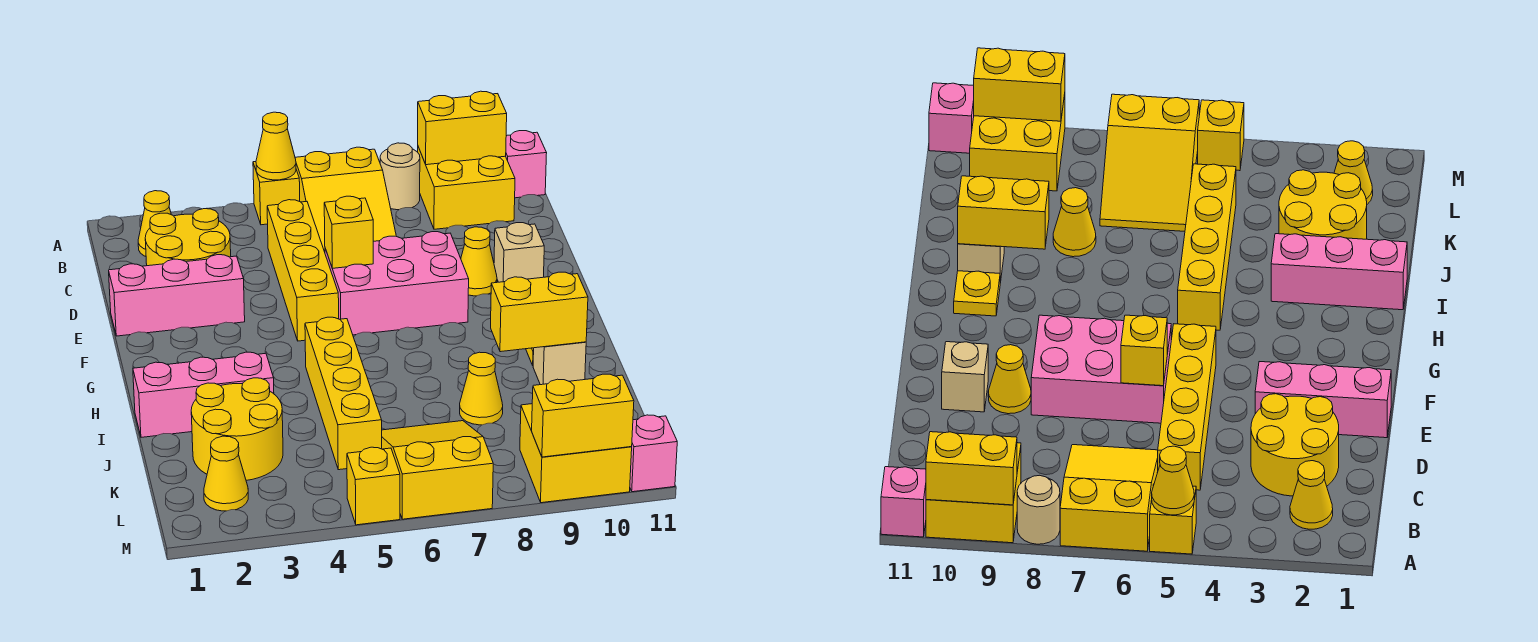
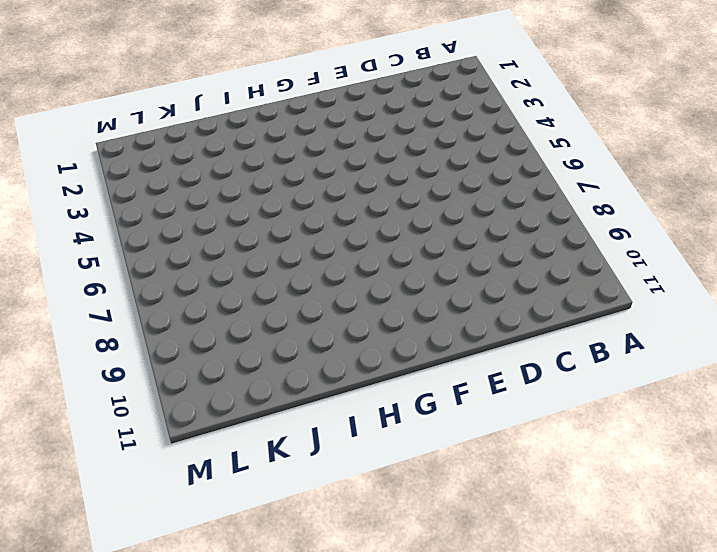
none -> yellow 1x1 brick [253,161,300,225]
none -> yellow 2x3 slope [295,147,396,252]
none -> tan 1x1 round brick [380,143,420,210]

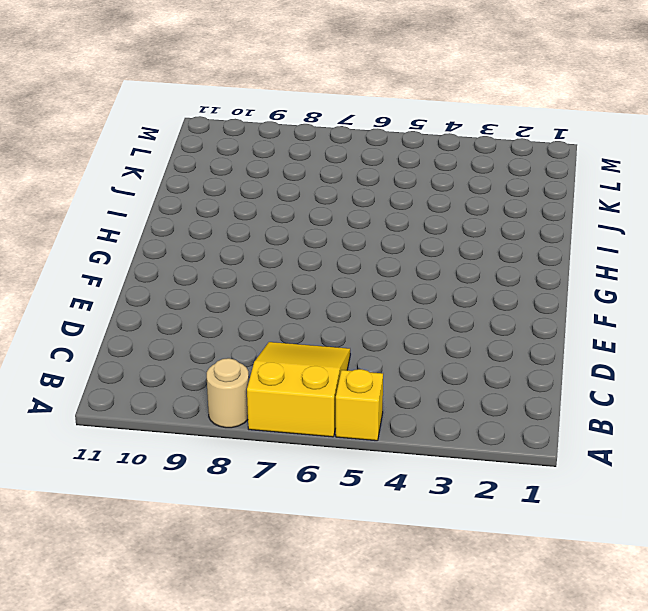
none -> yellow 2x2 brick [418,147,515,229]
none -> pink 1x1 brick [506,131,547,198]
none -> yellow 1x1 cone [138,191,171,256]

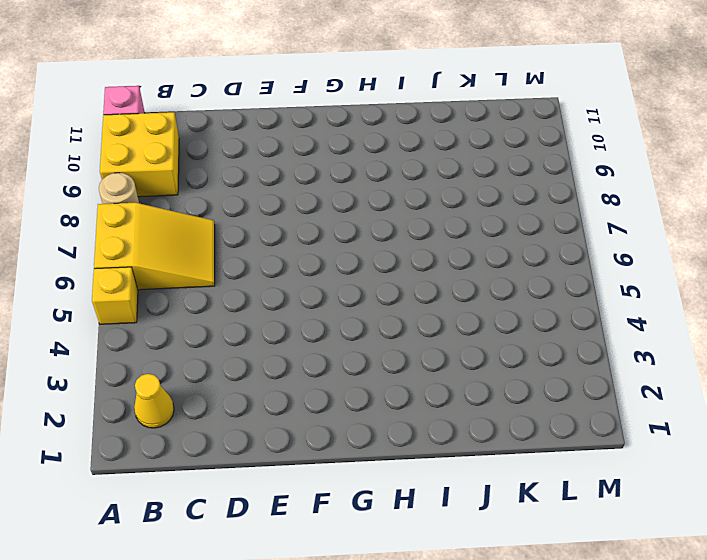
none -> yellow 2x2 round brick [145,209,231,266]
none -> yellow 1x4 brick [267,200,339,341]
none -> pink 1x3 brick [109,255,245,336]

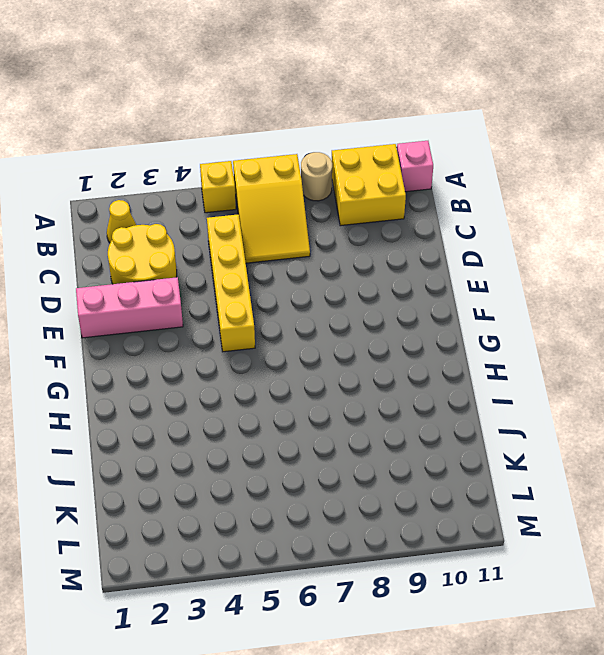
none -> pink 2x3 brick [325,232,469,335]
none -> yellow 1x1 cone [461,227,497,296]
none -> tan 1x1 brick [494,223,544,282]

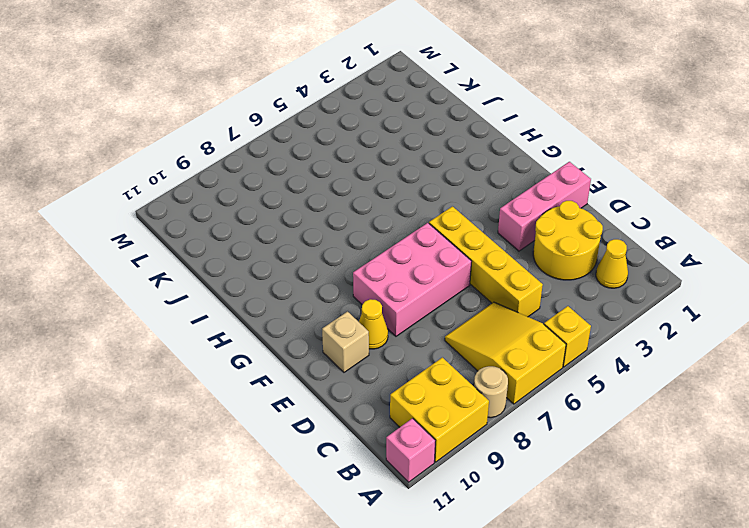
none -> yellow 1x4 brick [305,317,382,470]
none -> yellow 1x1 plate [954,271,1000,316]
none -> pink 1x3 brick [133,352,274,437]

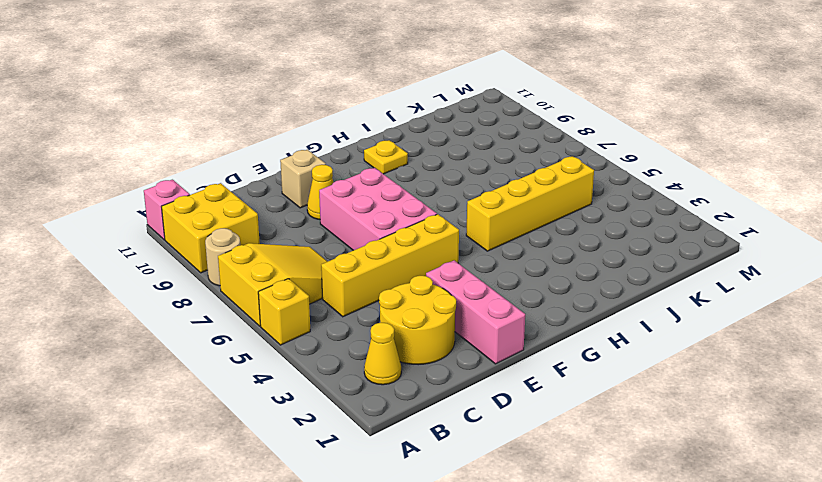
none -> pink 1x3 brick [133,352,274,437]
none -> tan 1x1 brick [533,342,586,385]
none -> yellow 2x2 round brick [191,378,283,480]

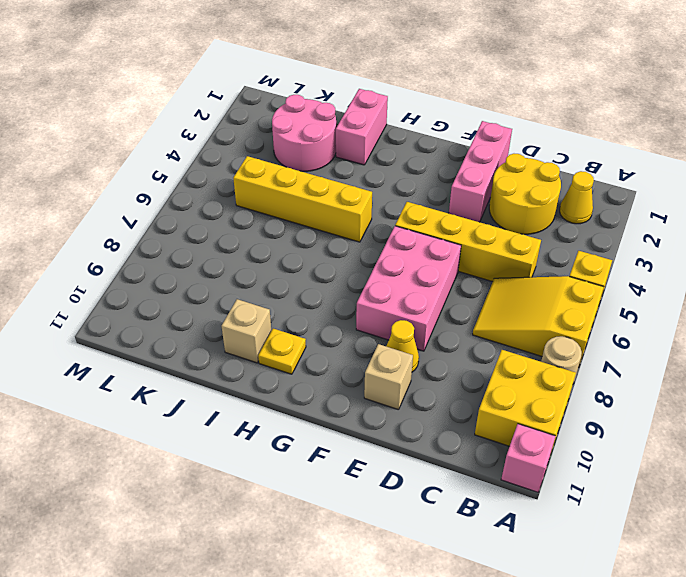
pink 1x2 brick [336,89,388,165] -> pink 1x3 brick [133,352,274,437]
pink 2x2 round brick [272,95,336,171] -> yellow 2x2 round brick [191,378,283,480]
none -> yellow 1x1 cone [460,352,503,425]
none -> yellow 2x3 slope [382,421,493,519]
none -> yellow 1x1 cone [204,436,248,511]

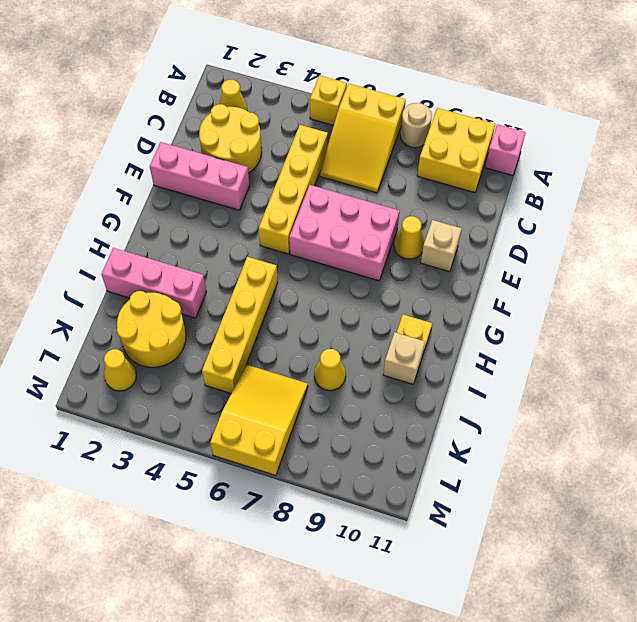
none -> yellow 2x2 brick [520,404,632,503]
none -> yellow 1x1 brick [347,447,400,525]
none -> pink 1x1 brick [630,415,677,492]

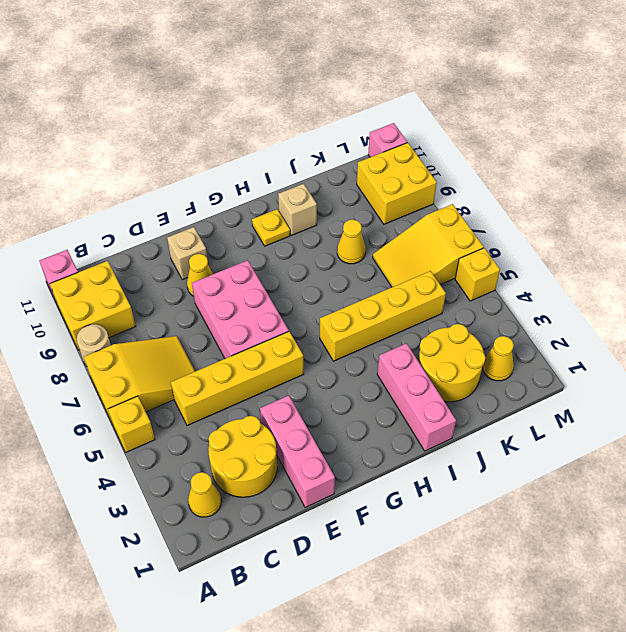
none -> yellow 1x1 cone [256,112,296,180]
none -> yellow 1x2 brick [418,91,507,165]
none -> yellow 1x1 brick [324,196,373,268]

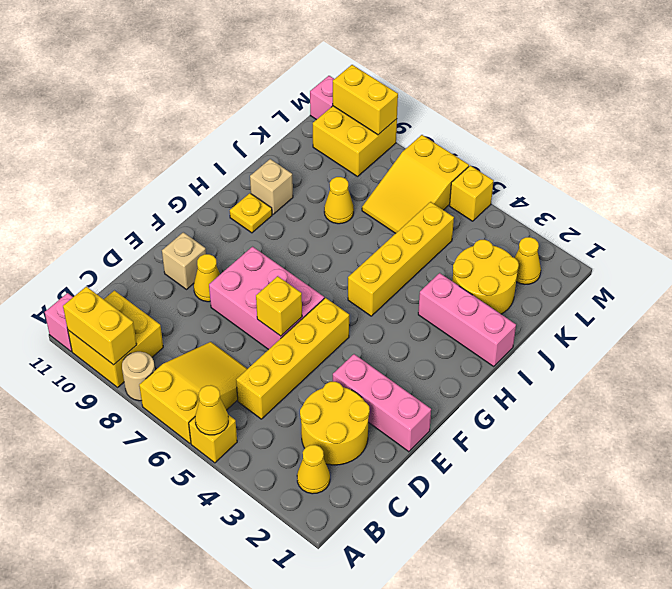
none -> yellow 1x2 brick [491,272,588,352]

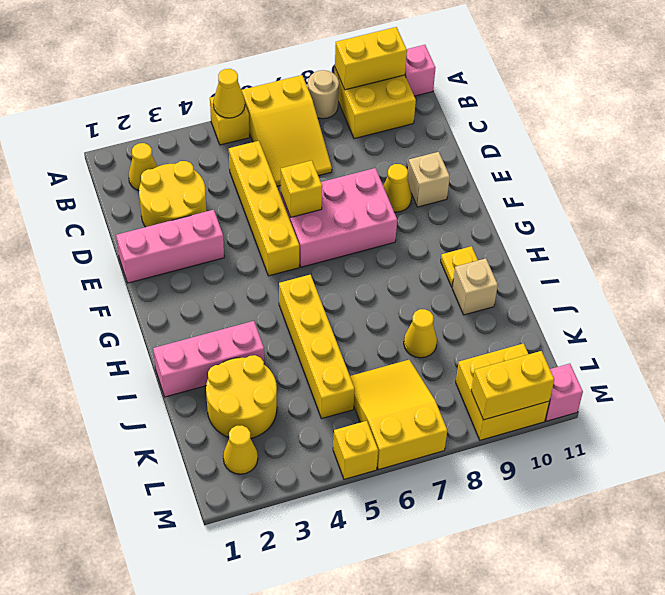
none -> yellow 1x2 brick [491,272,588,352]

